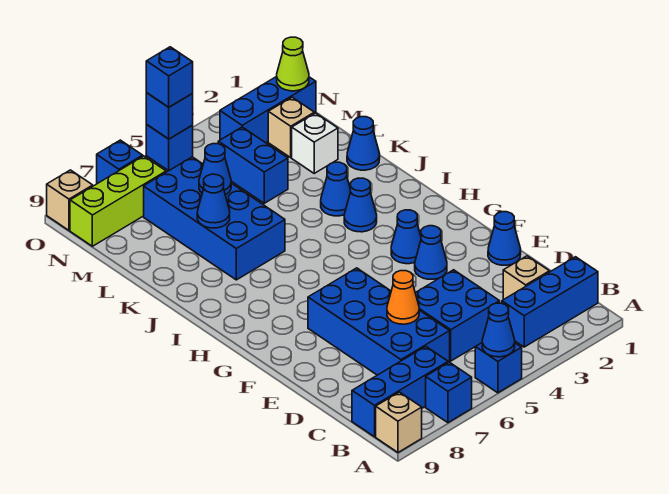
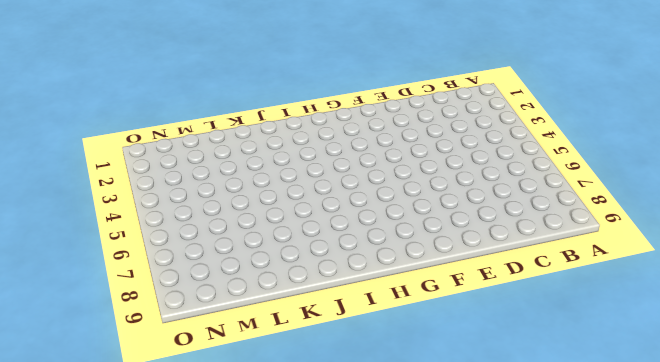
none -> blue 1x1 brick [475,343,522,393]
none -> blue 1x1 brick [426,362,472,423]
none -> tan 1x1 brick [376,392,422,452]
none -> blue 1x3 brick [502,257,598,347]

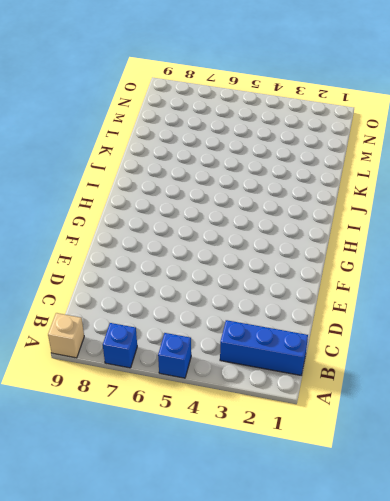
none -> blue 1x3 brick [352,346,448,437]
none -> tan 1x1 brick [503,256,549,300]
none -> blue 2x2 brick [415,270,500,361]
none -> blue 2x4 brick [308,268,450,375]

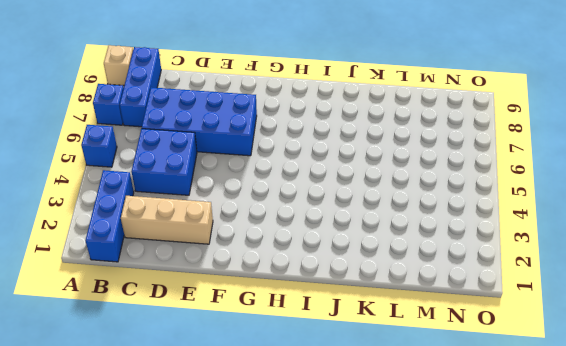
tan 1x3 brick [121,196,213,244] -> tan 1x1 brick [503,256,549,300]
none -> blue 1x1 cone [488,212,521,265]
none -> blue 1x1 cone [415,226,447,279]
none -> blue 1x1 cone [391,210,421,264]
none -> blue 1x1 cone [344,178,377,232]

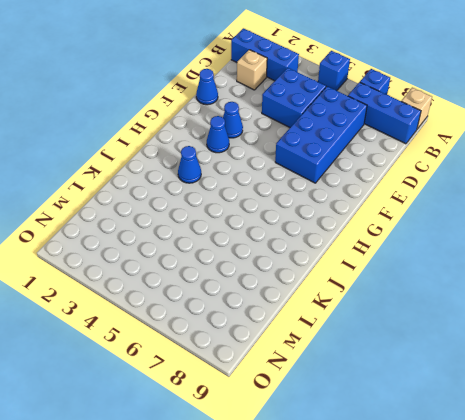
none -> blue 1x1 cone [321,162,350,216]
none -> blue 2x4 brick [144,157,285,280]
none -> blue 1x1 cone [347,117,380,170]
none -> white 1x1 brick [292,113,338,173]

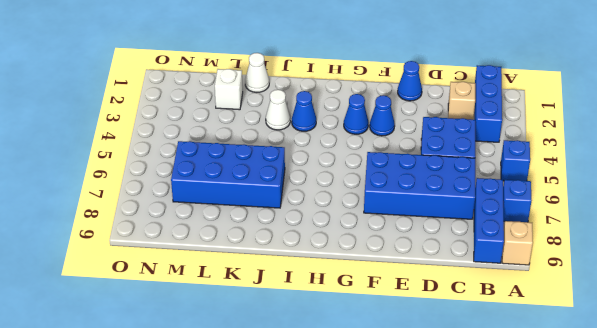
white 1x1 cone [266,90,290,130] -> blue 1x1 cone [321,162,350,216]
white 1x1 cone [245,53,269,93] -> blue 1x1 cone [347,117,380,170]
none -> blue 1x2 brick [218,127,288,203]
none -> tan 1x1 brick [268,97,314,157]
none -> blue 1x3 brick [220,76,316,143]
none -> lime 1x3 brick [70,156,166,246]

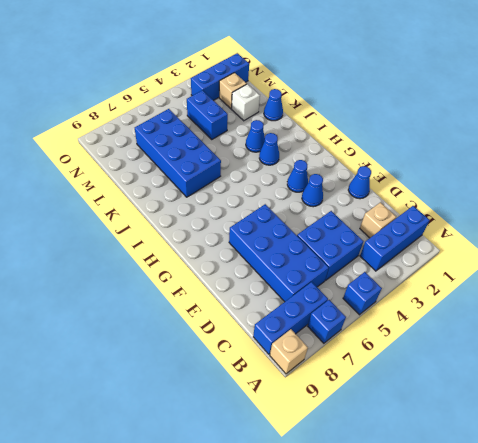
none -> lime 1x3 brick [70,156,166,246]
none -> blue 1x1 brick [146,125,193,171]
none -> blue 1x1 brick [97,140,143,184]
none -> tan 1x1 brick [47,170,93,230]

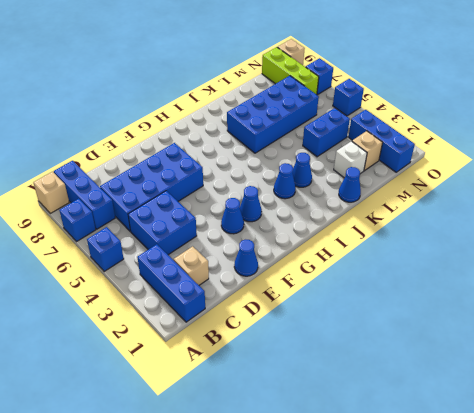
none -> blue 1x1 cone [482,303,515,357]
none -> orange 1x1 cone [387,271,419,324]
none -> blue 1x1 cone [197,174,230,228]
none -> blue 1x1 cone [199,144,231,195]

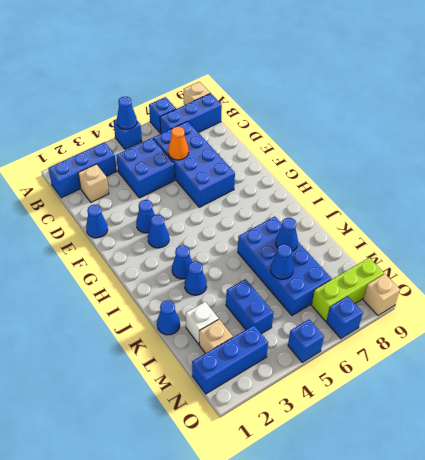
none -> lime 1x1 cone [277,37,309,91]
none -> blue 1x1 brick [146,93,193,139]
none -> blue 1x1 brick [146,47,193,107]

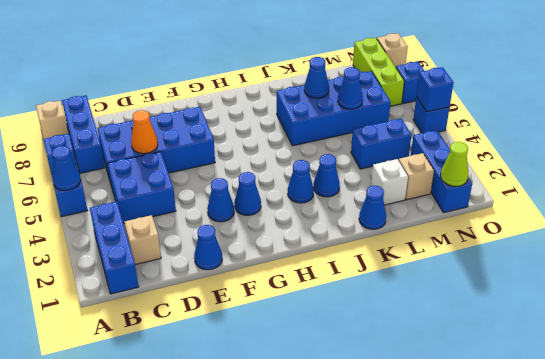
none -> blue 1x1 brick [146,47,193,107]

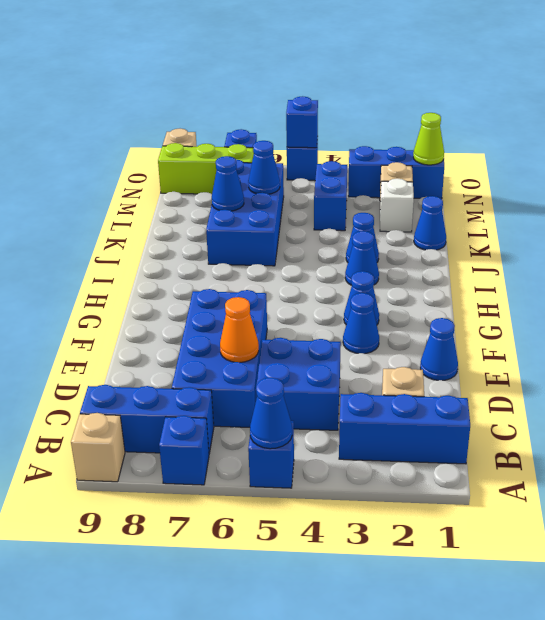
none -> blue 1x1 brick [146,47,193,107]

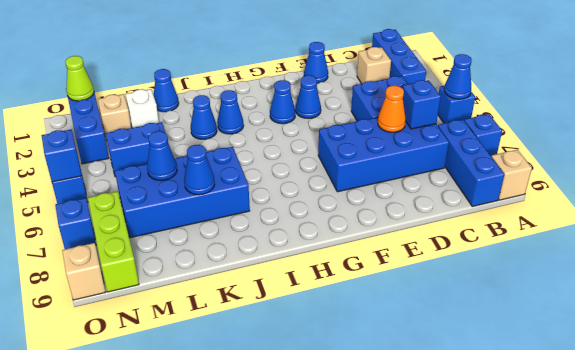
blue 1x1 brick [402,80,441,129] -> blue 1x1 brick moved to [146,47,193,107]

